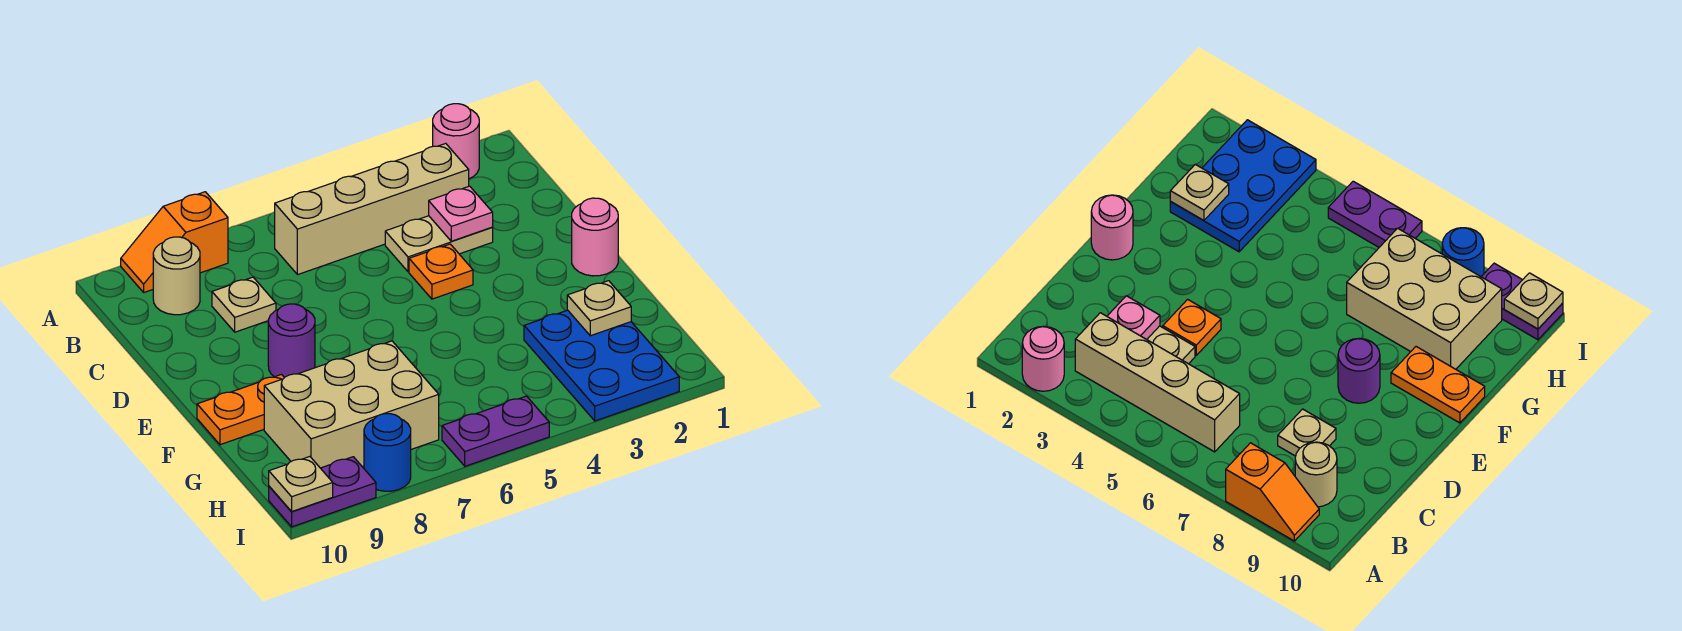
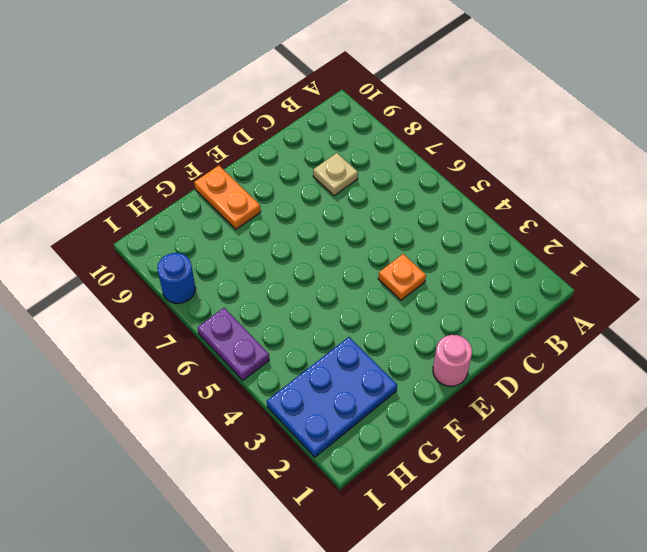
none -> pink 1x1 round brick [433,104,479,179]
none -> orange 1x2 slope [121,192,228,292]
none -> tan 1x4 brick [275,143,469,275]

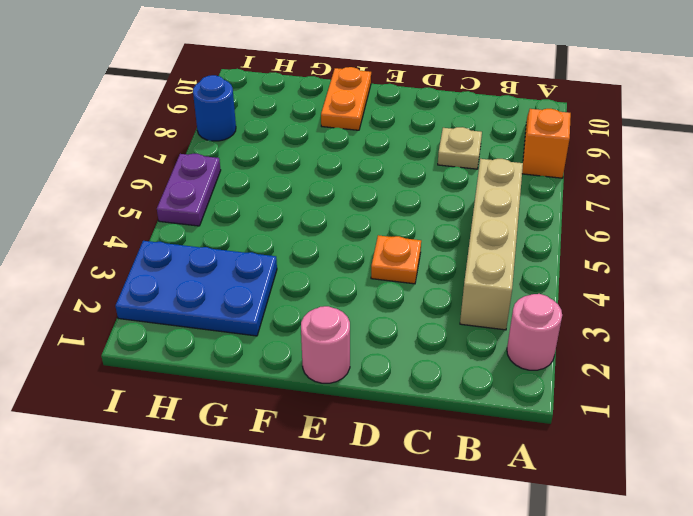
none -> tan 1x1 round brick [153,237,200,315]
none -> tan 1x2 plate [385,216,493,272]
none -> purple 1x1 round brick [268,304,315,378]

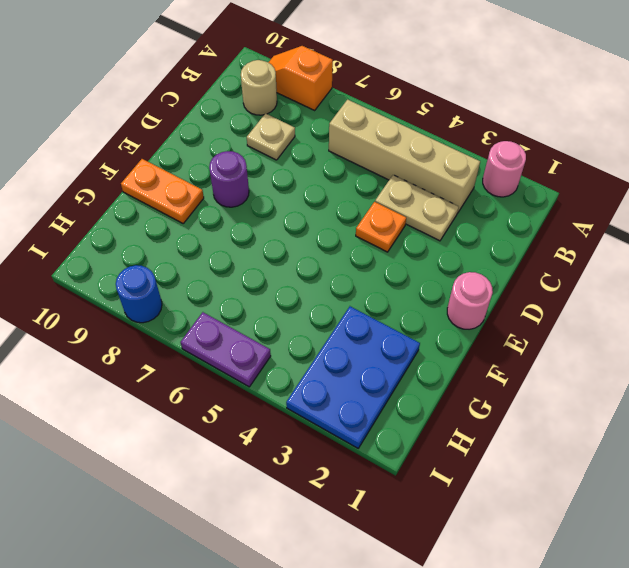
none -> tan 2x3 brick [264,341,439,468]
none -> purple 1x2 plate [269,457,376,527]
none -> pink 1x1 plate [429,186,493,241]

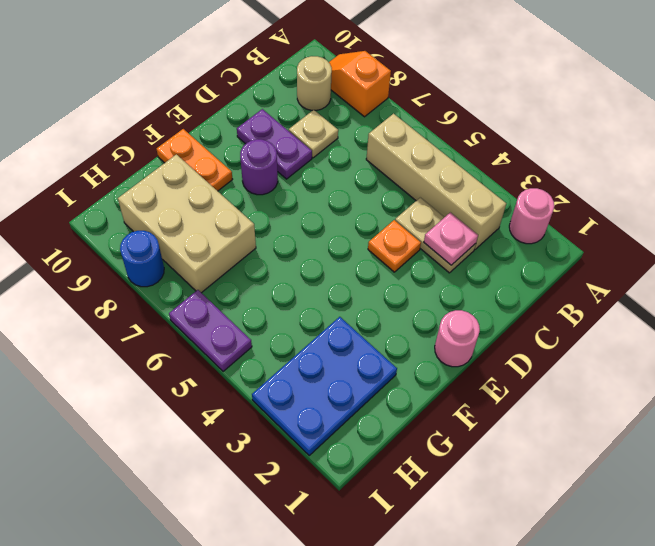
purple 1x2 plate [237,109,312,179] -> purple 1x2 plate moved to [269,457,376,527]
none -> tan 1x1 plate [567,281,631,336]
none -> tan 1x1 plate [269,457,333,512]

